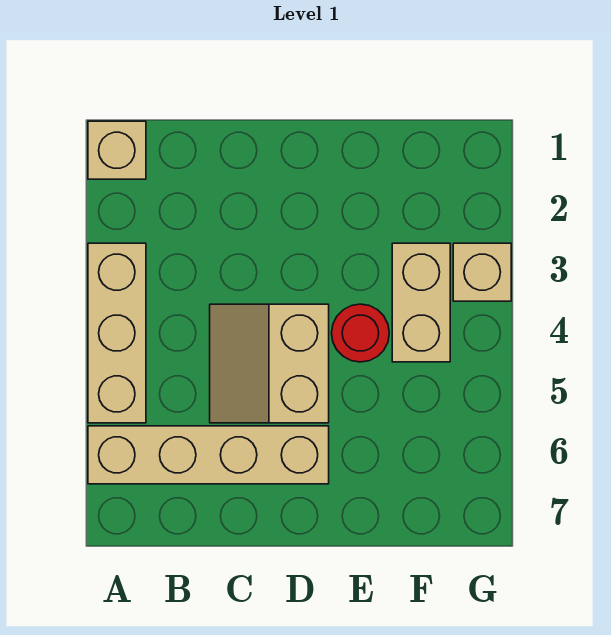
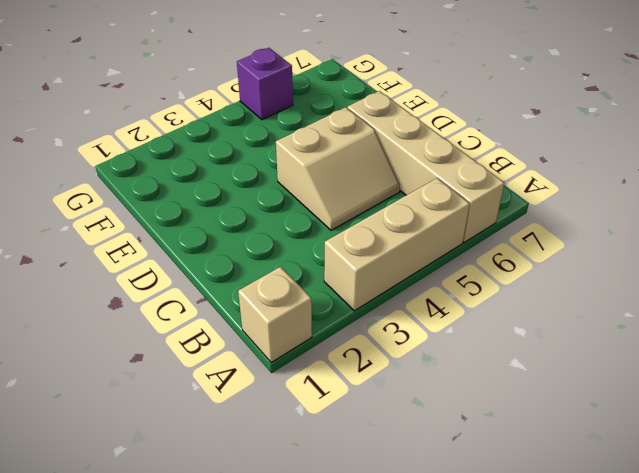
purple 1x1 brick [237,48,293,120] -> none
none -> red 1x1 round brick [332,304,389,362]
none -> tan 1x2 brick [392,243,450,362]

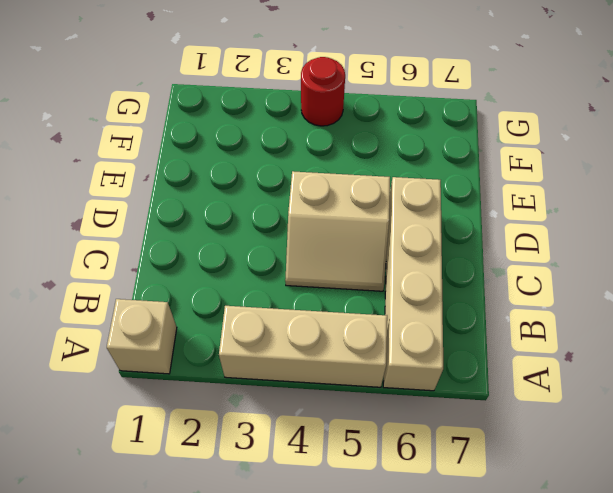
red 1x1 round brick [301,57,345,126] -> red 1x1 round brick moved to [332,304,389,362]
none -> tan 1x2 brick [392,243,450,362]
none -> tan 1x1 brick [453,243,511,301]

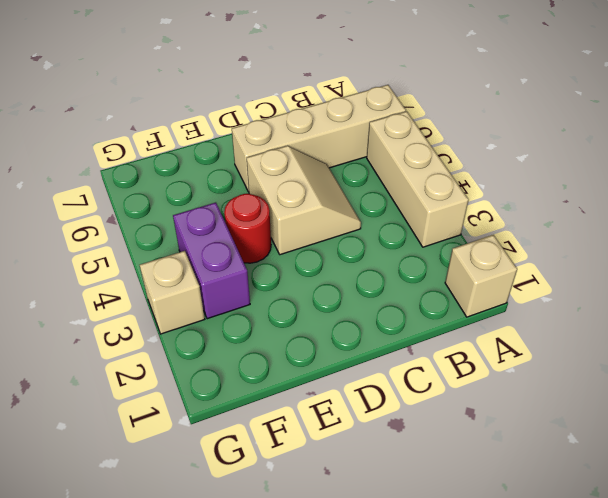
purple 1x2 brick [173,202,250,319] -> tan 1x2 brick [392,243,450,362]

